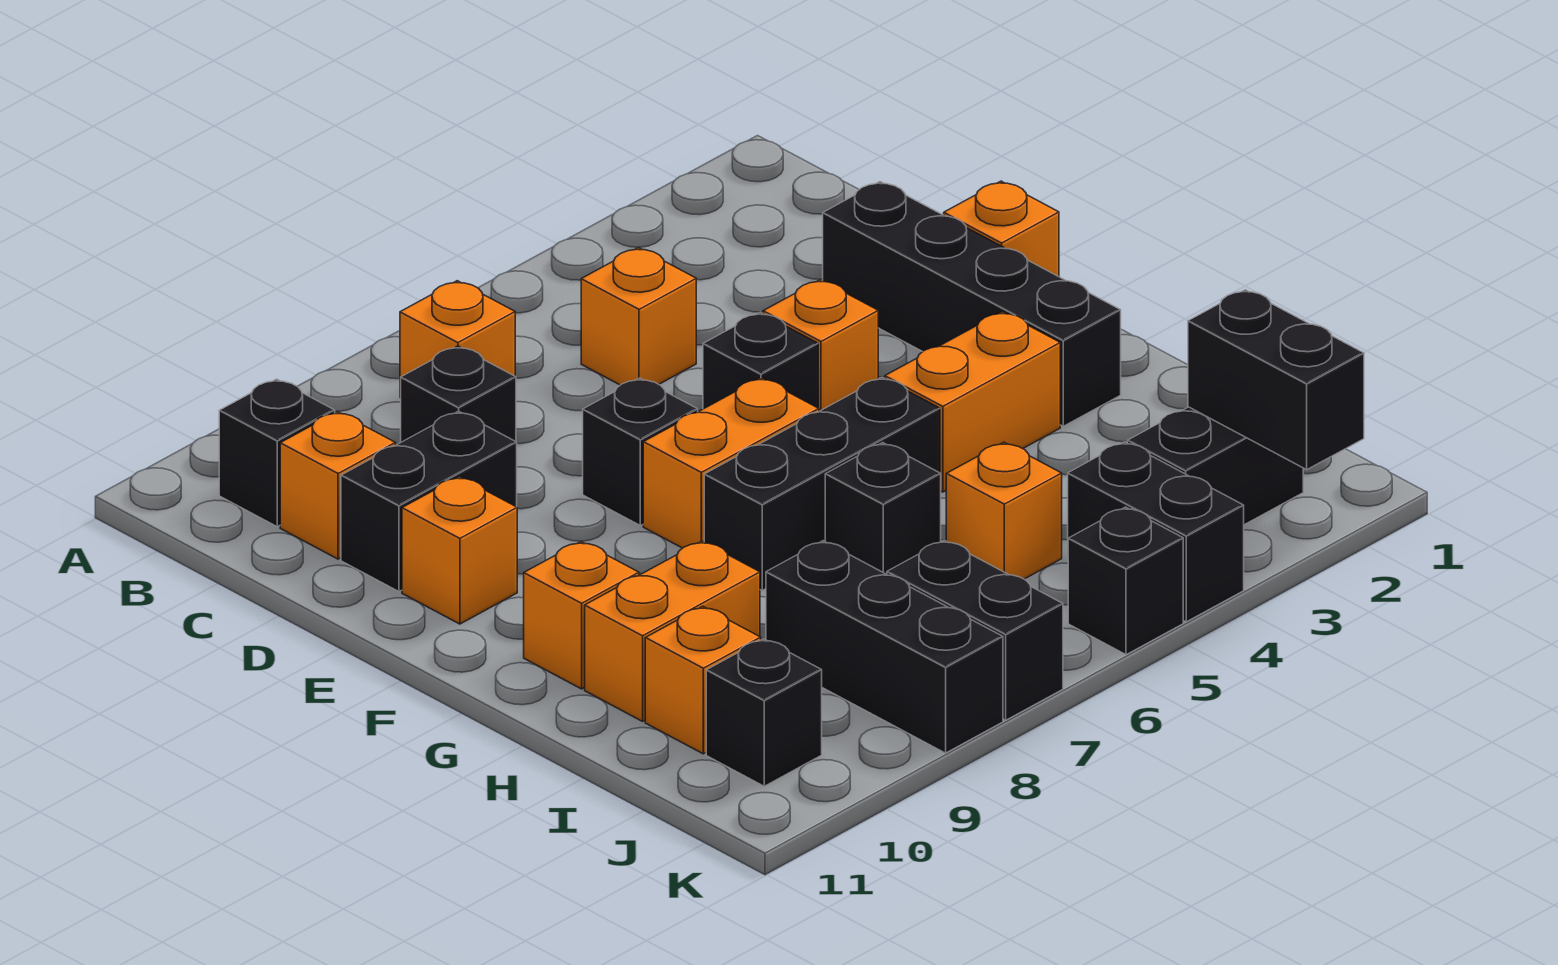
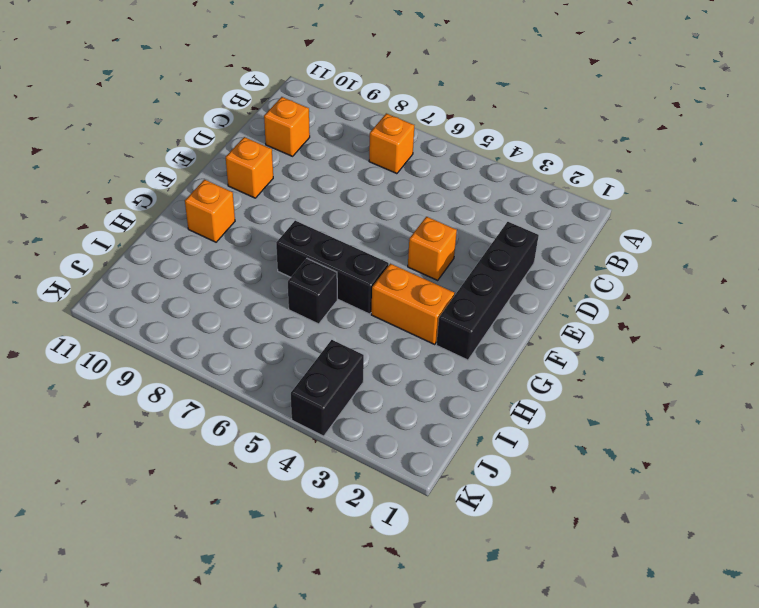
none -> black 1x1 brick [219,379,335,527]
none -> orange 1x1 brick [581,247,696,385]
none -> black 1x1 brick [401,346,516,442]

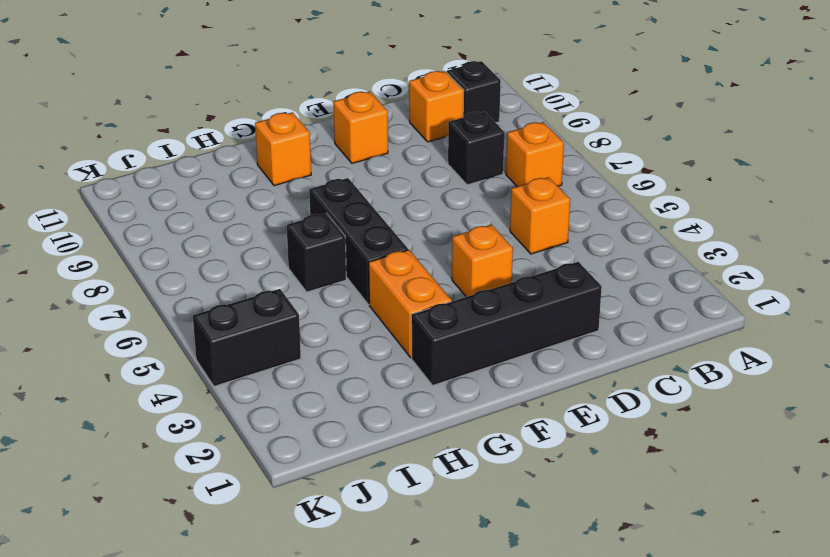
none -> black 1x2 brick [341,411,517,592]
none -> orange 1x1 brick [944,181,1059,277]
none -> black 1x1 brick [703,312,818,409]

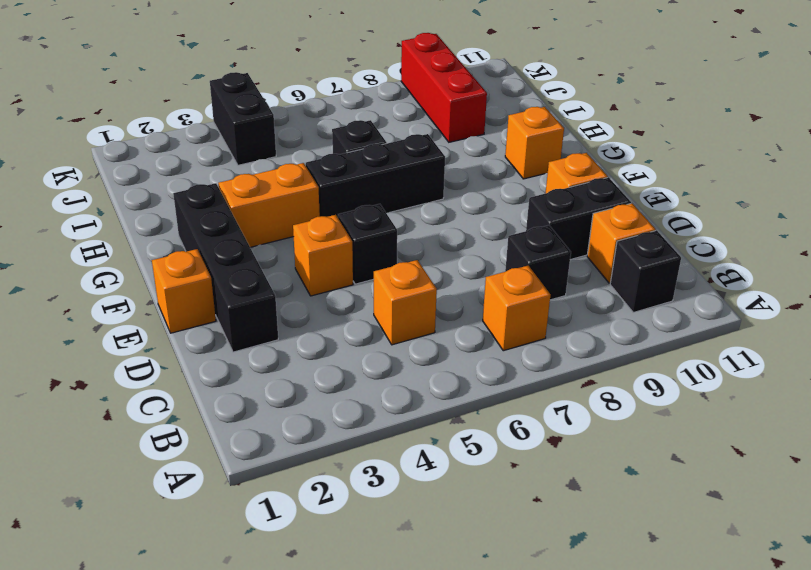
red 1x3 brick [401,33,487,142] -> none
none -> black 1x1 brick [583,378,698,526]
none -> orange 1x2 brick [643,378,819,548]
none -> orange 1x2 brick [585,541,760,721]

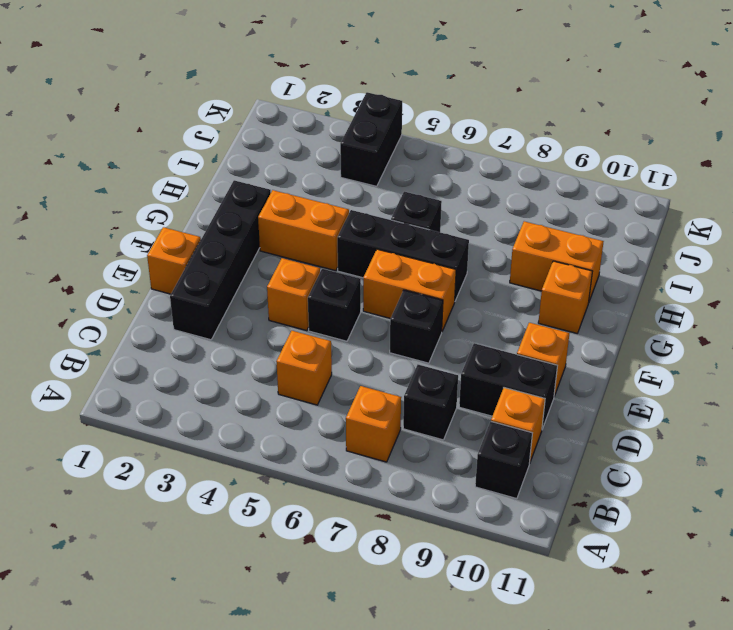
none -> orange 1x1 brick [946,442,1062,579]
none -> black 1x3 brick [766,541,1003,753]
none -> orange 1x1 brick [645,606,761,754]

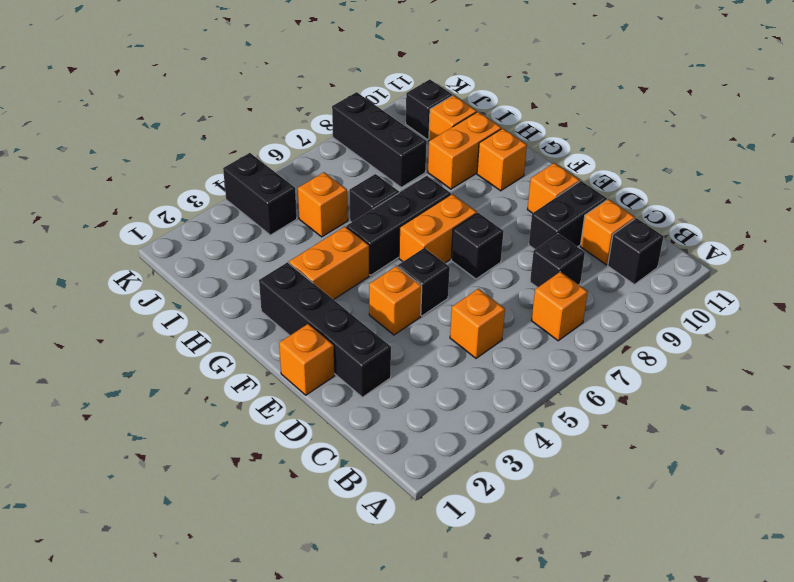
none -> black 1x2 brick [1128,407,1303,525]
none -> black 1x2 brick [887,540,1063,720]
none -> black 1x1 brick [1068,507,1183,655]

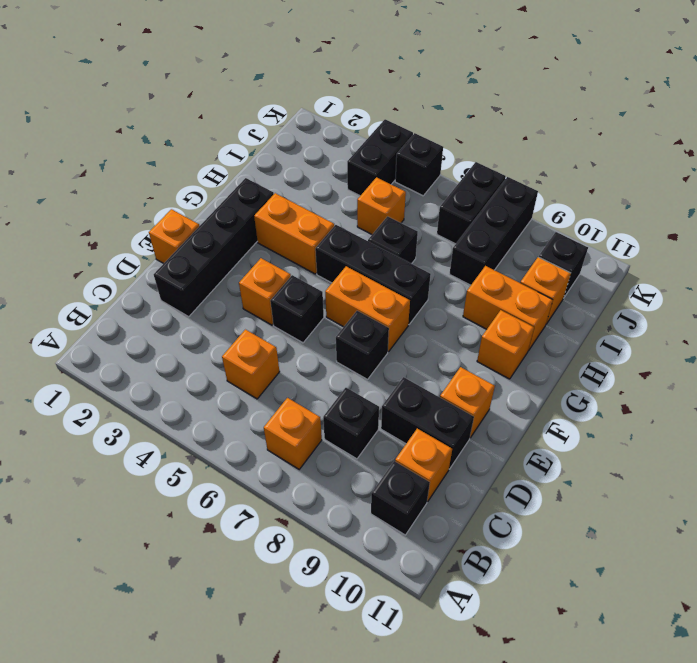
none -> black 1x2 brick [1128,407,1303,525]
none -> black 1x2 brick [1188,290,1364,470]

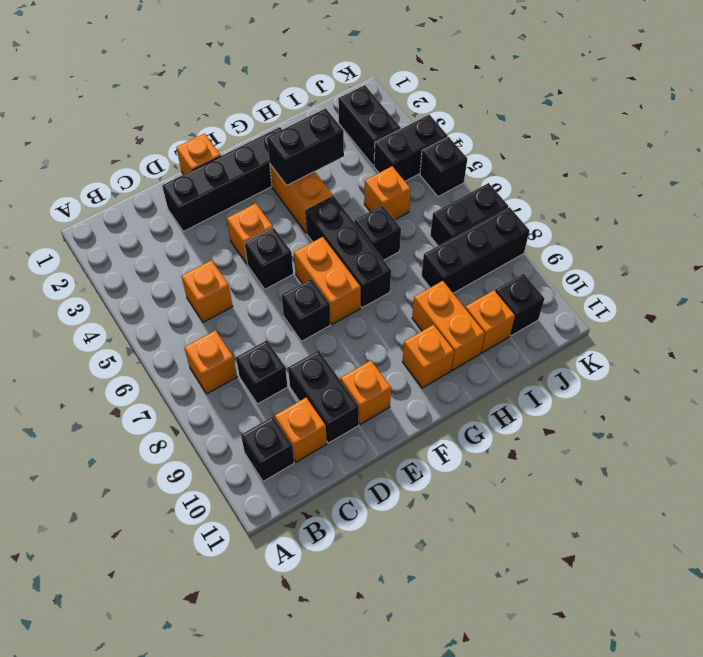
black 1x2 brick [267,108,344,185] -> black 1x2 brick moved to [1188,290,1364,470]

